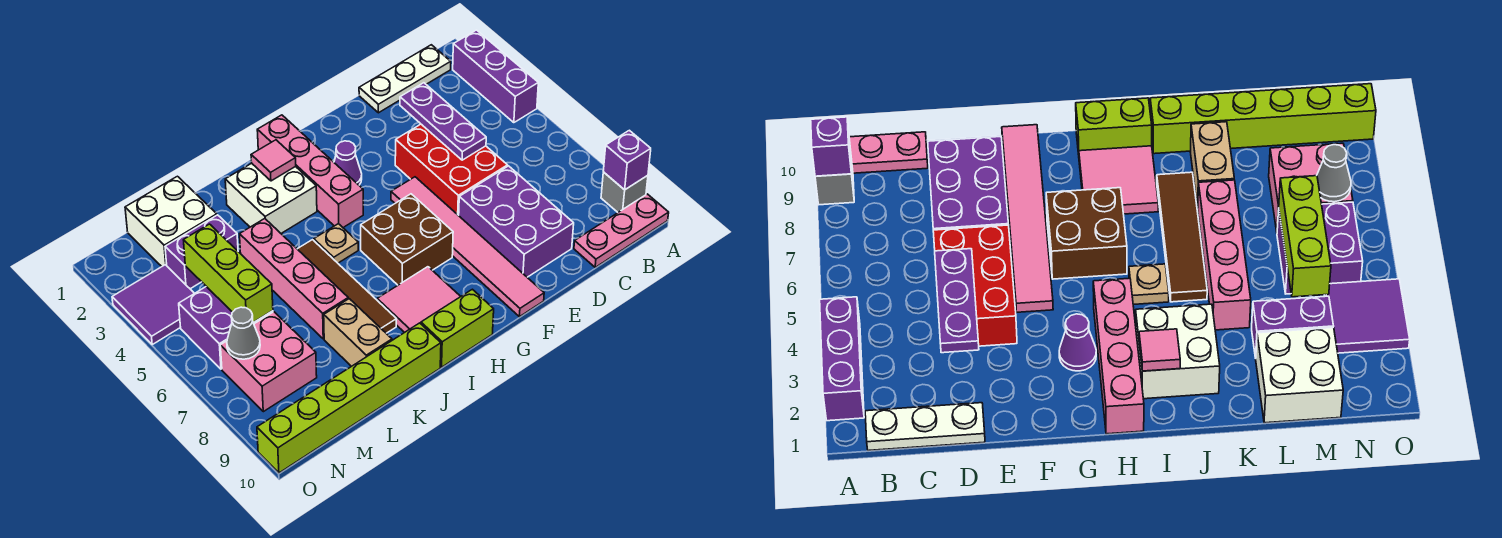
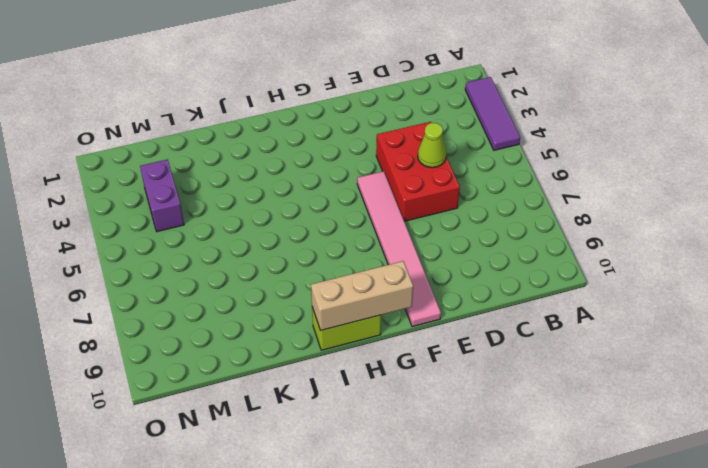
purple 1x3 tile [465,77,520,150] -> purple 1x3 brick [453,30,538,123]
lime 1x1 cone [418,123,446,168] -> purple 1x3 plate [400,83,486,160]
tan 1x3 brick [311,261,413,331] -> none
purple 1x2 brick [140,159,184,232] -> purple 1x2 brick turned to [165,215,238,289]
none -> grey 1x1 brick [601,172,648,212]
none -> pink 1x3 plate [574,194,669,267]
none -> white 1x3 plate [359,45,451,113]

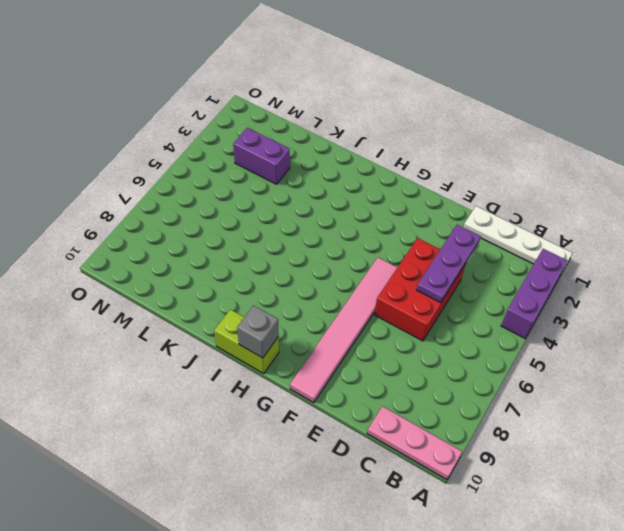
white 1x4 plate [463,206,572,272] -> white 1x3 plate [359,45,451,113]
grey 1x1 brick [237,306,279,358] -> grey 1x1 brick moved to [601,172,648,212]
none -> purple 2x3 brick [459,166,574,277]
none -> purple 1x1 cone [334,141,362,185]
none -> brown 2x2 brick [361,194,453,285]

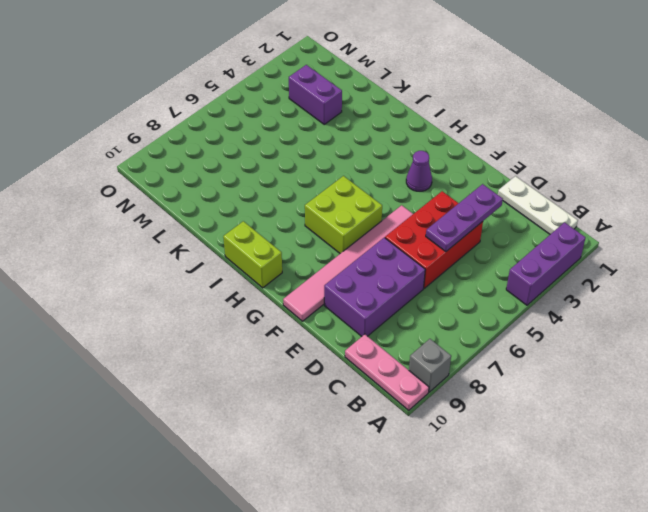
lime 2x2 brick [305,176,382,254] -> brown 2x2 brick [361,194,453,285]
none -> pink 1x4 brick [257,115,363,227]
none -> pink 2x2 tile [377,267,461,333]
none -> white 2x2 brick [225,163,317,233]

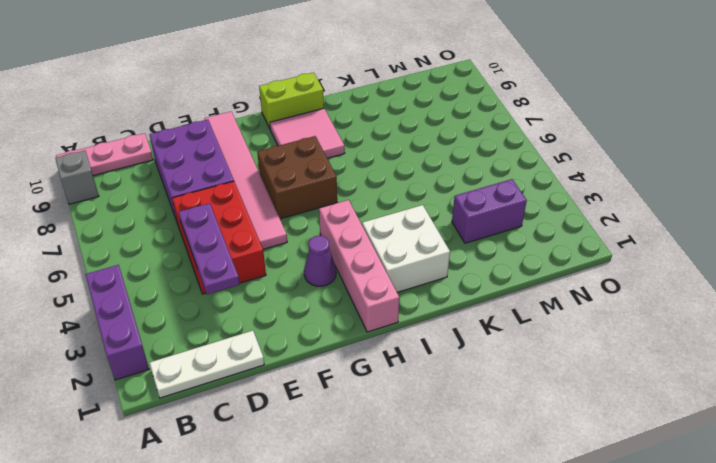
none -> tan 1x1 plate [314,224,358,263]
none -> brown 1x4 tile [298,240,397,333]
none -> lime 1x6 brick [257,323,441,473]

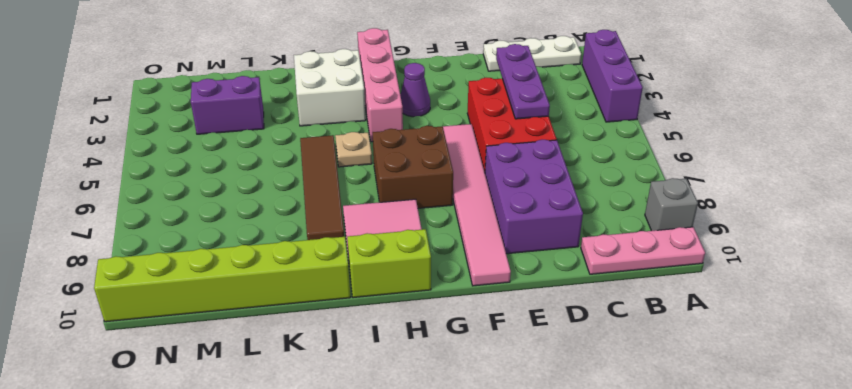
none -> pink 1x4 brick [240,219,348,339]
none -> tan 1x2 brick [324,299,392,366]
none -> white 2x2 brick [125,176,217,266]

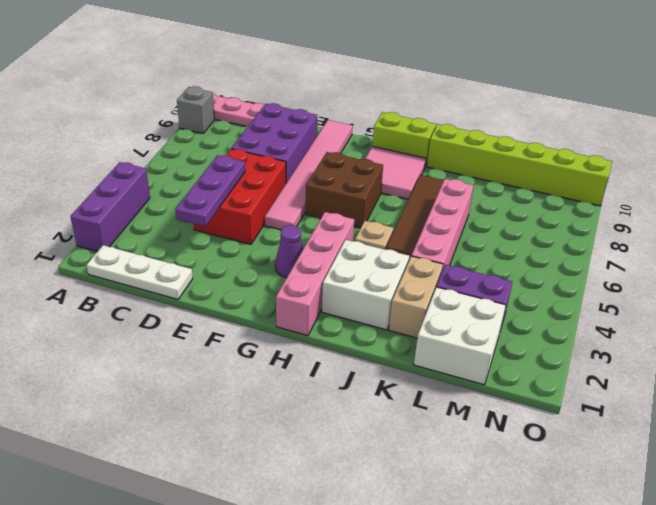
tan 1x2 brick [389,256,443,338] -> tan 1x2 brick moved to [324,299,392,366]
none -> purple 2x2 brick [179,287,273,369]
none -> pink 2x2 brick [220,312,317,412]
none -> purple 2x2 tile [112,265,194,344]

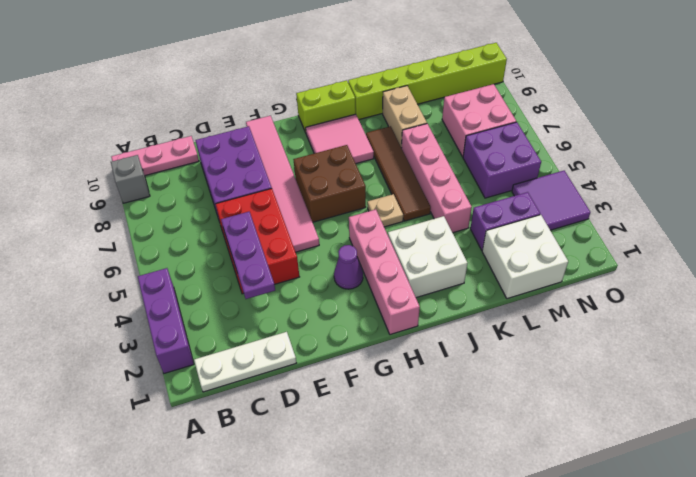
none -> purple 1x1 brick [603,130,651,190]
none -> pink 1x1 tile [251,140,296,181]
none -> lime 1x3 brick [184,224,273,322]

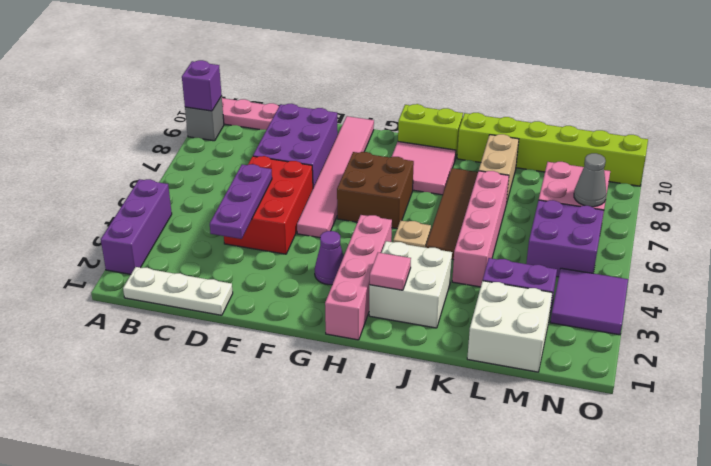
none -> lime 1x3 brick [184,224,273,322]

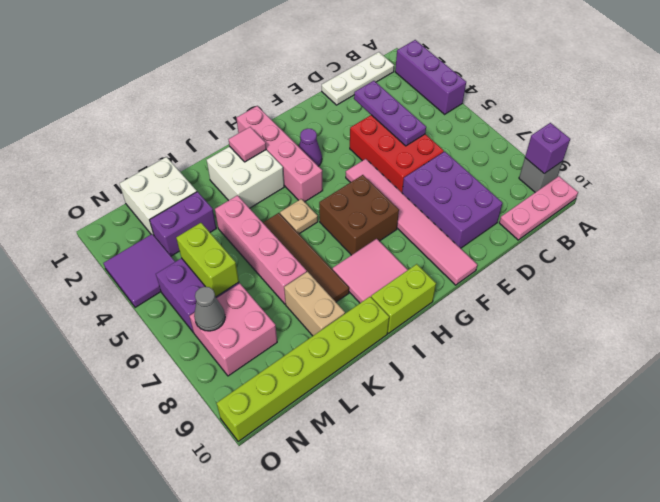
lime 1x2 brick [176,223,239,297] -> lime 1x3 brick [184,224,273,322]

